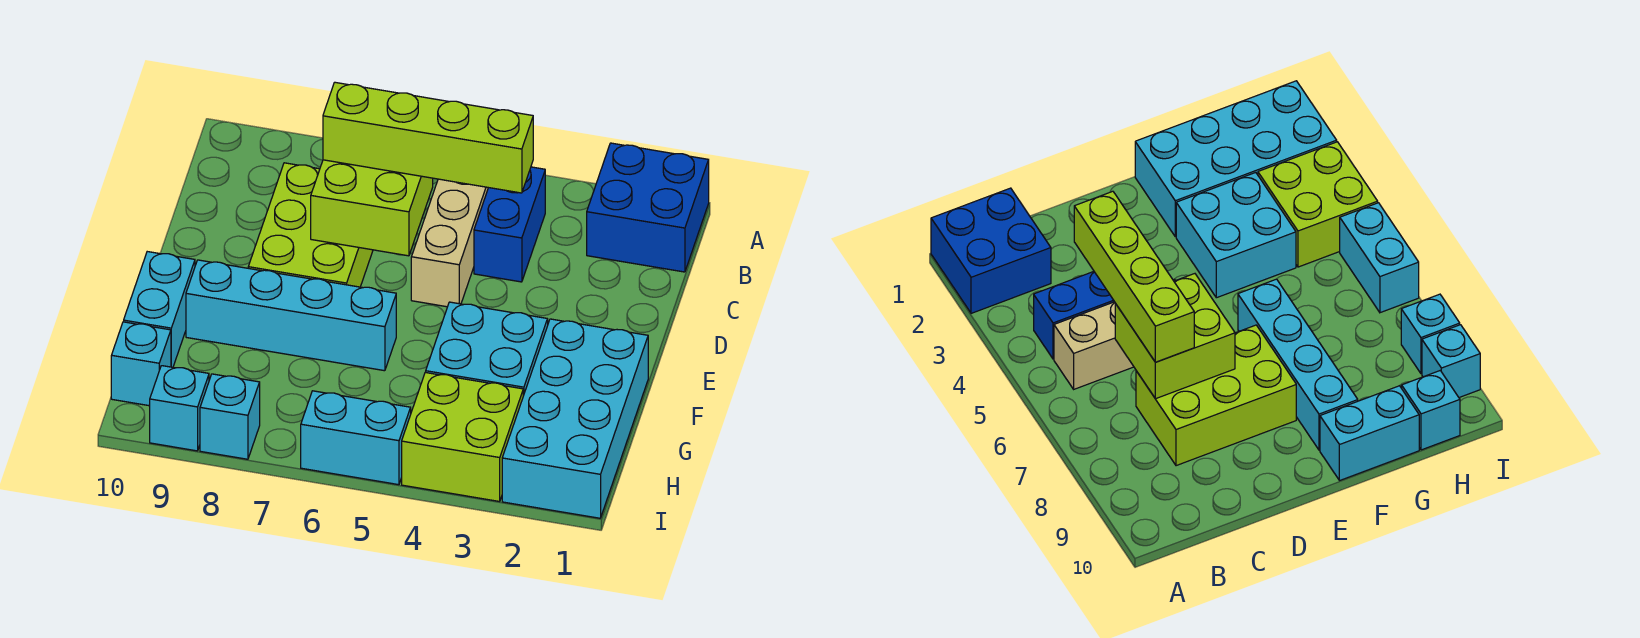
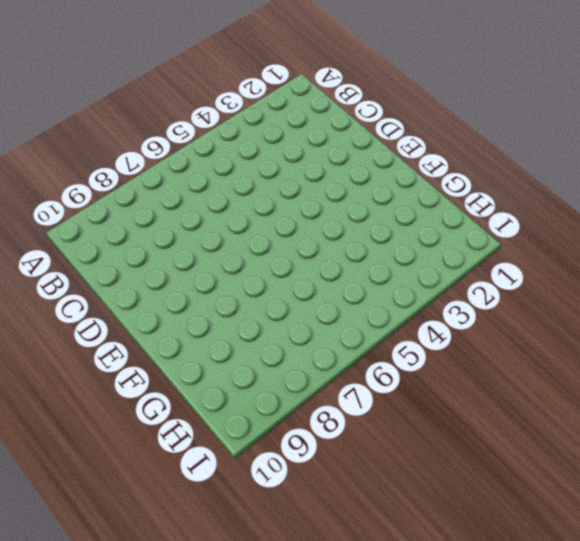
none -> blue 2x2 brick [587,143,709,272]
none -> blue 1x2 brick [474,167,545,282]
none -> tan 1x3 brick [411,179,488,307]

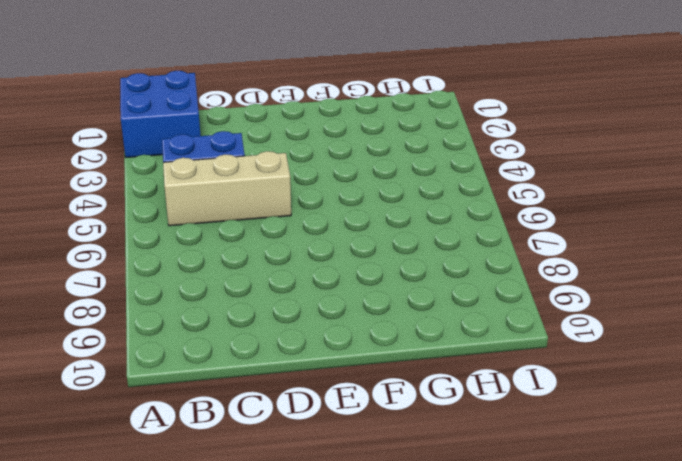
none -> lime 2x3 brick [248,163,373,287]
none -> cyan 2x4 brick [502,319,648,518]
none -> cyan 2x2 brick [426,302,548,396]

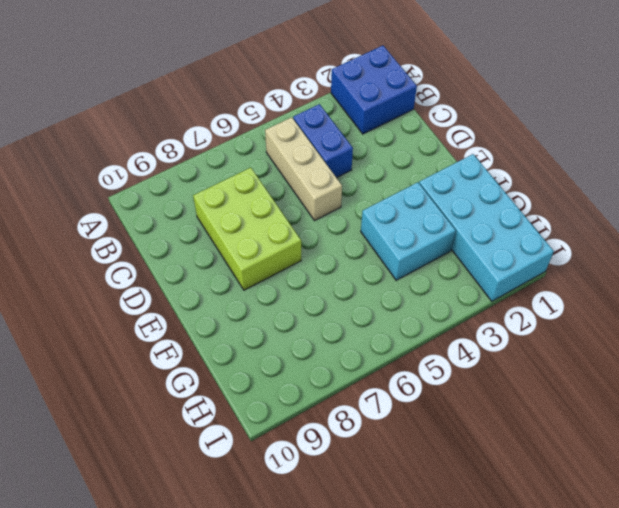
none -> cyan 1x4 brick [186,260,396,371]
none -> cyan 1x2 brick [124,252,195,367]
none -> lime 2x2 brick [402,372,523,501]

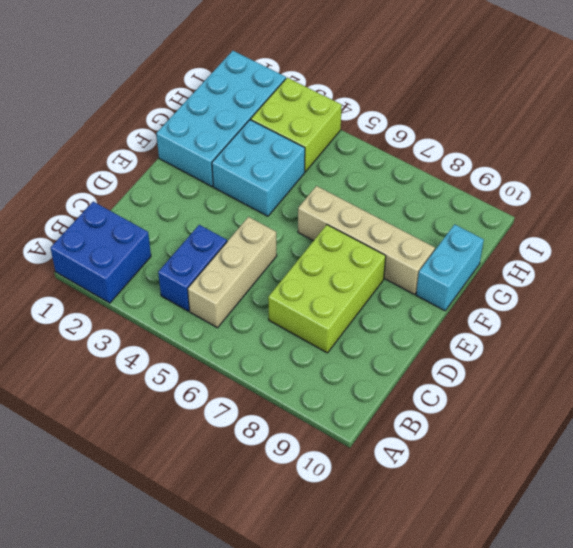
tan 1x4 brick [298,186,435,294] -> cyan 1x4 brick [186,260,396,371]
none -> cyan 1x1 brick [111,322,171,406]
none -> cyan 1x2 brick [301,391,411,485]
none -> cyan 1x1 brick [200,374,260,459]

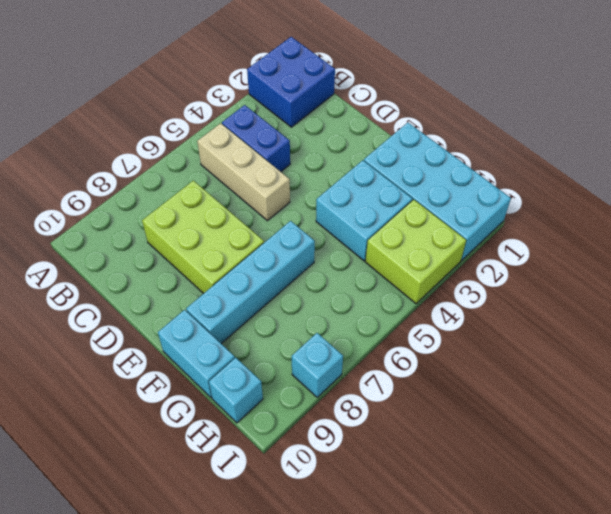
none -> cyan 1x2 brick [301,391,411,485]
none -> cyan 1x1 brick [150,366,209,451]
none -> lime 2x2 brick [311,160,433,256]

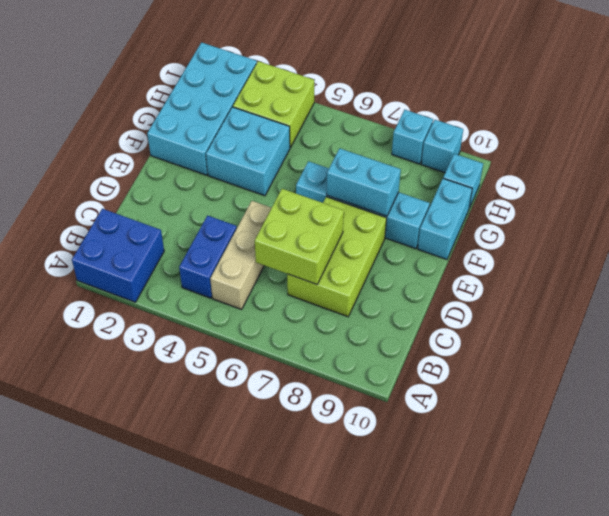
cyan 1x2 brick [327,148,401,216] -> cyan 1x2 brick moved to [301,391,411,485]
none -> lime 1x4 brick [323,82,533,193]

